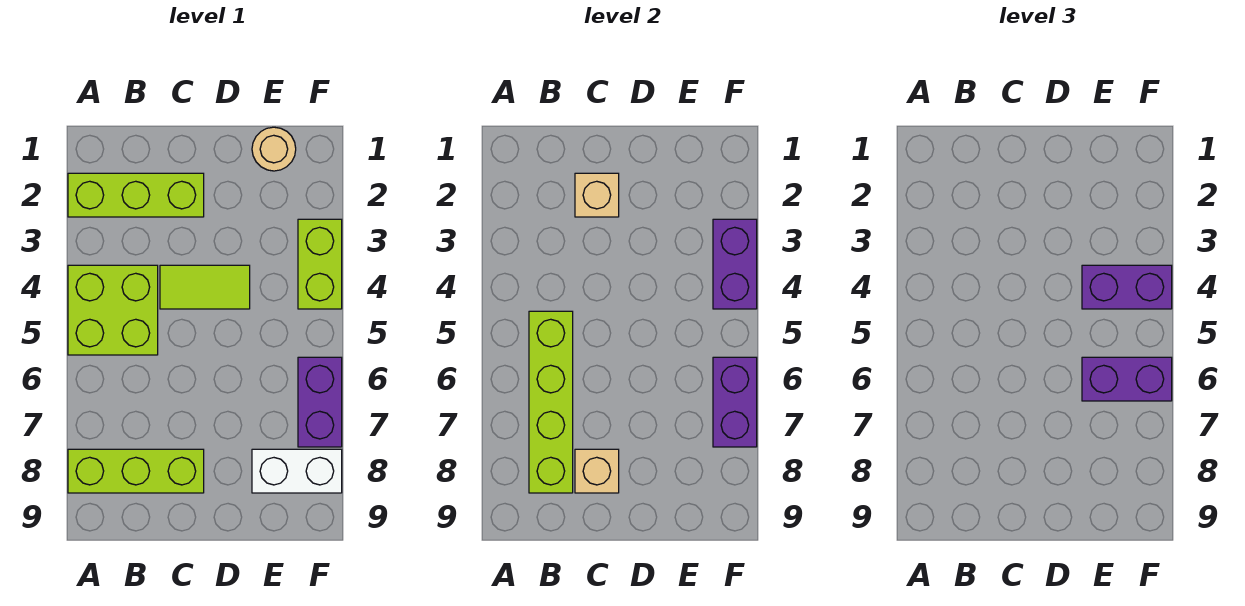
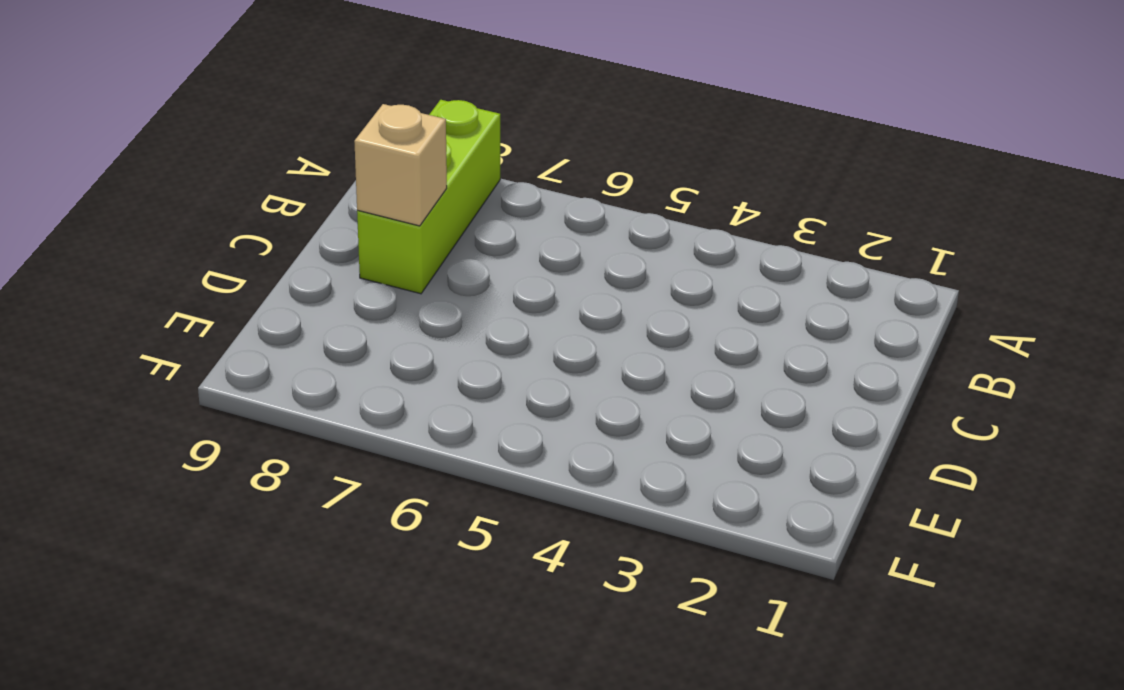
none -> lime 1x3 brick [68,173,204,217]
none -> lime 2x2 brick [68,265,158,355]
none -> lime 1x2 tile [160,265,250,309]

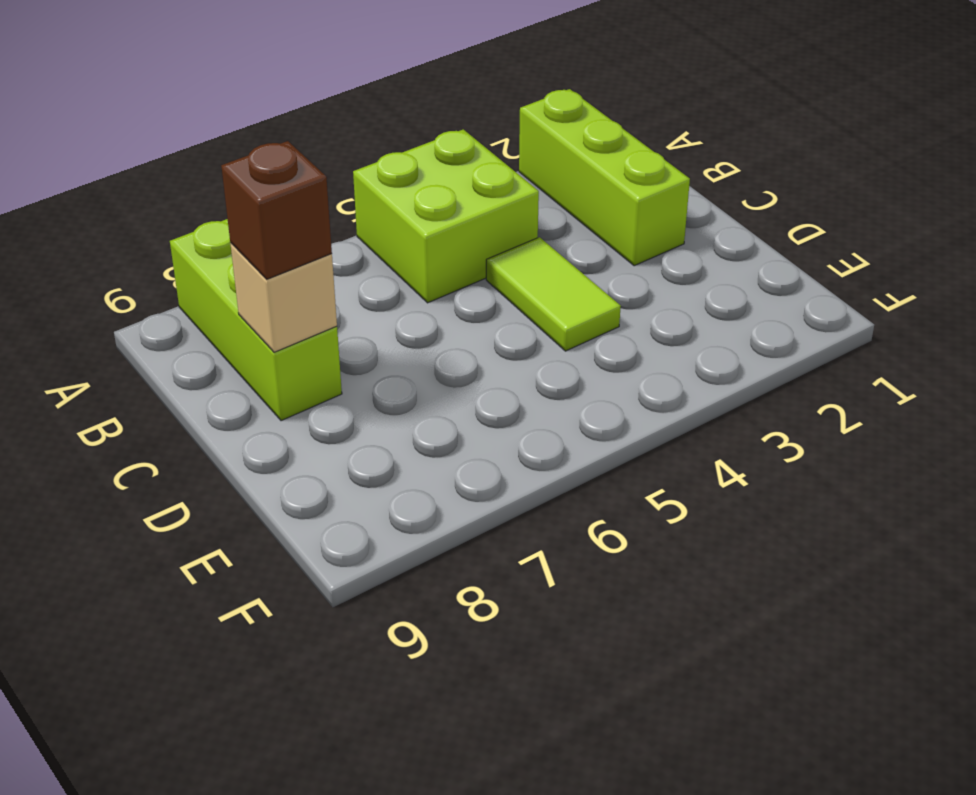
brown 1x1 brick [221,141,332,279] -> none
none -> tan 1x1 round brick [252,127,296,171]
none -> white 1x2 brick [252,449,342,493]
none -> lime 1x2 brick [298,219,342,309]

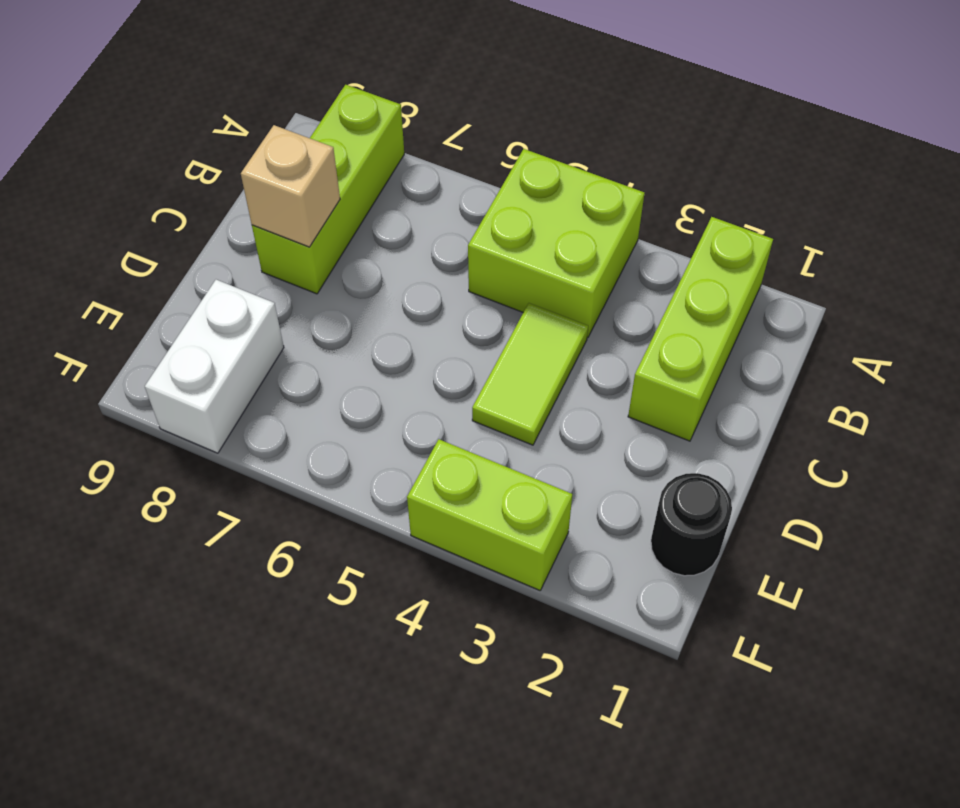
black 1x1 round brick [651,473,732,576] -> tan 1x1 round brick [252,127,296,171]
none -> purple 1x2 brick [298,357,342,447]
none -> lime 1x4 brick [529,311,573,493]
none -> tan 1x1 brick [575,173,619,217]

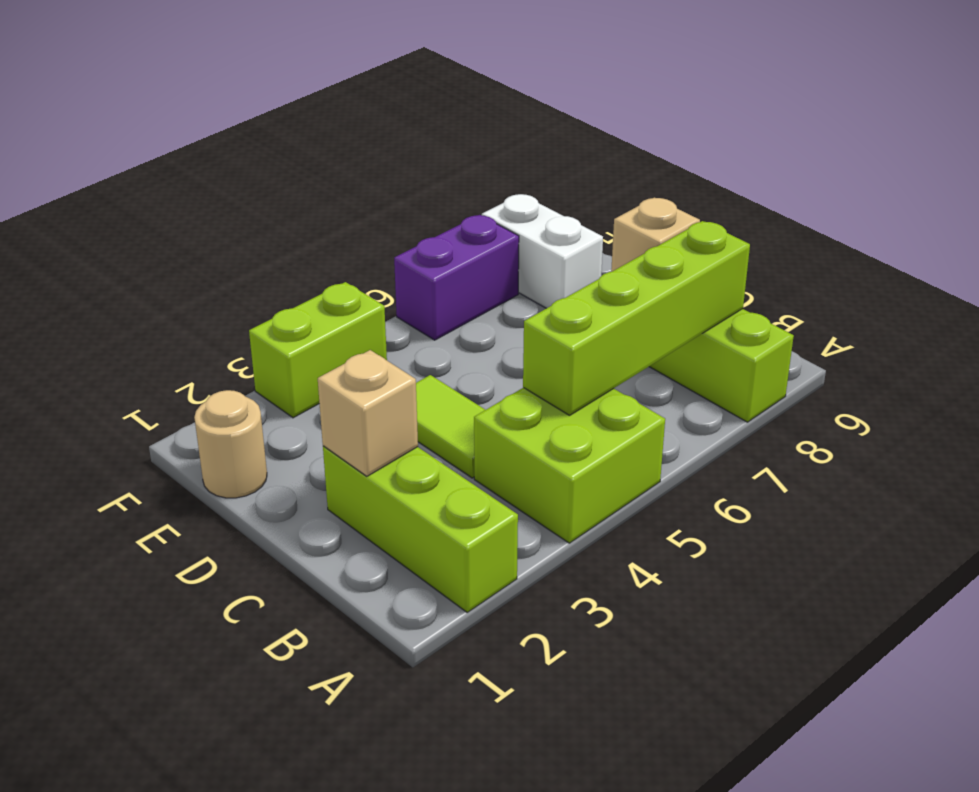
none -> purple 1x2 brick [713,219,757,309]
none -> purple 1x2 brick [713,357,757,447]
none -> purple 1x2 brick [1082,265,1172,309]

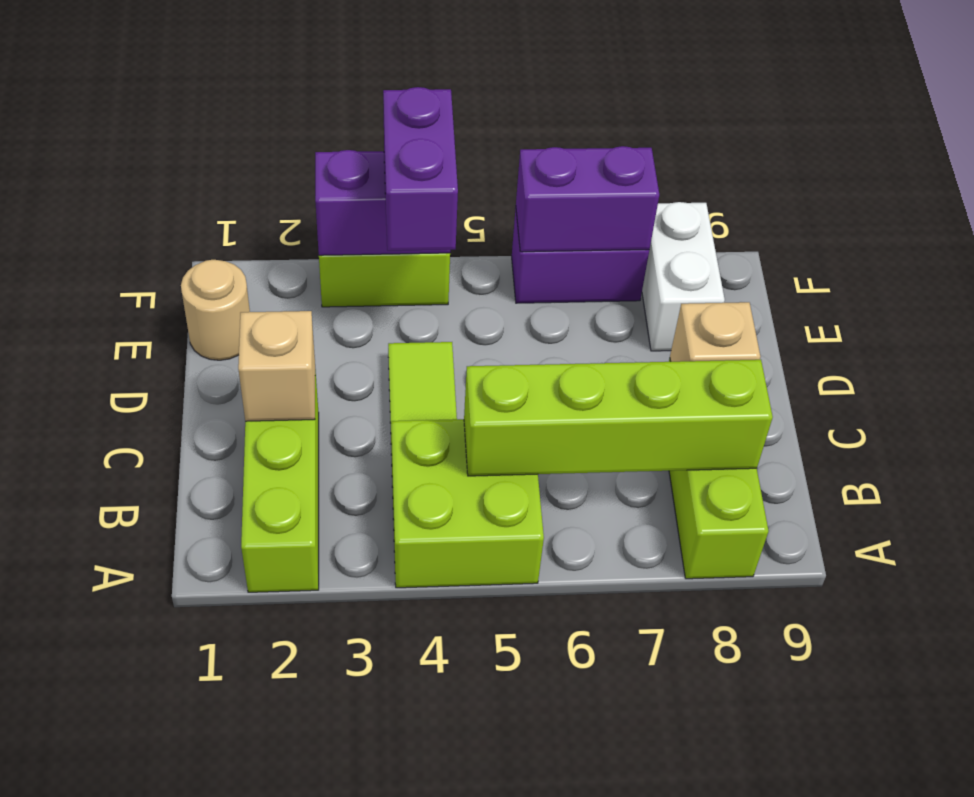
none -> purple 1x2 brick [1082,357,1172,401]

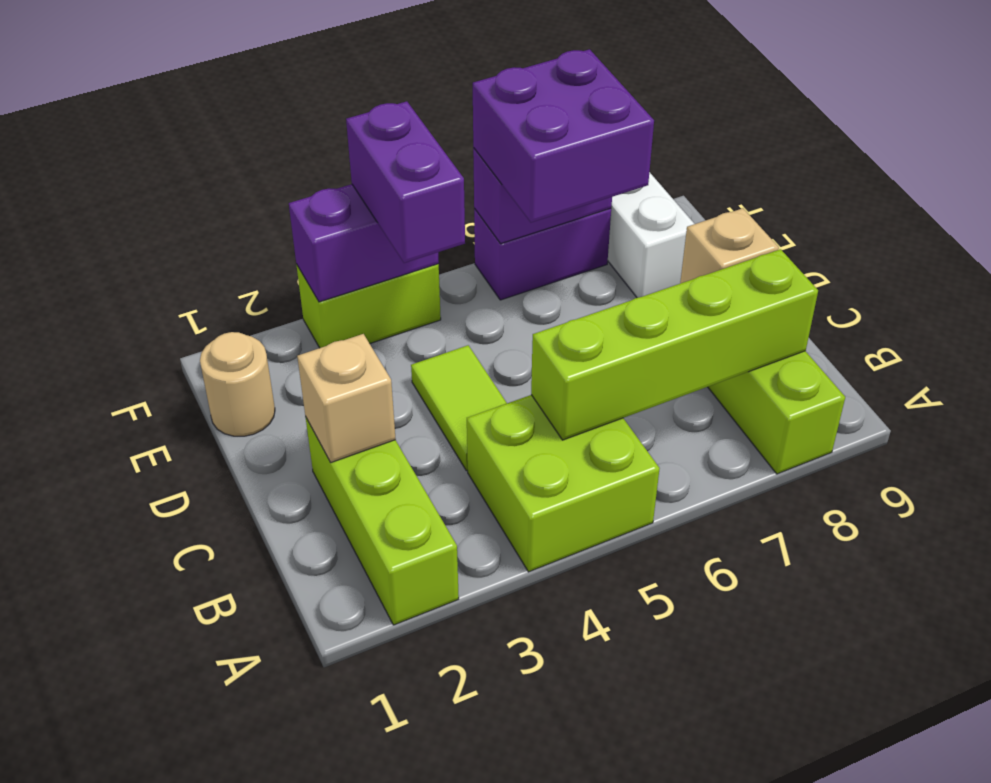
purple 2x2 brick [473,49,654,222] -> purple 1x2 brick [1082,357,1172,401]

